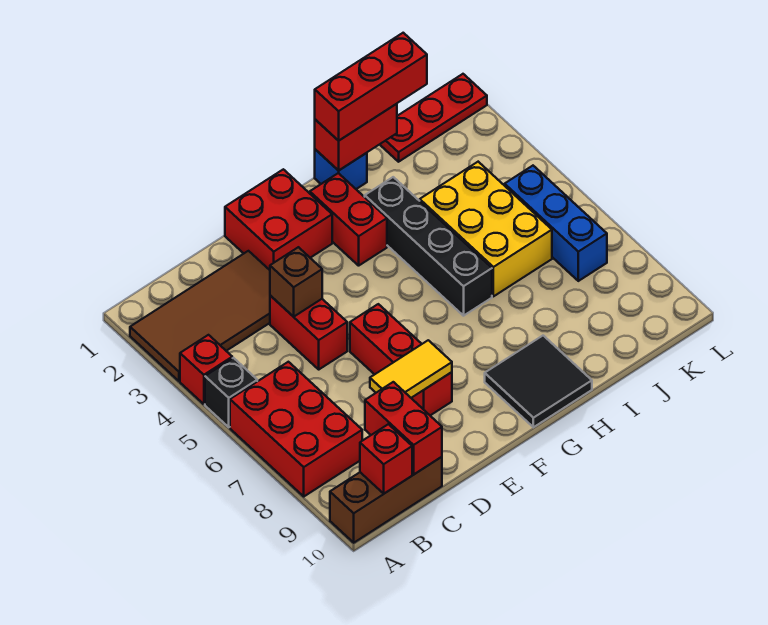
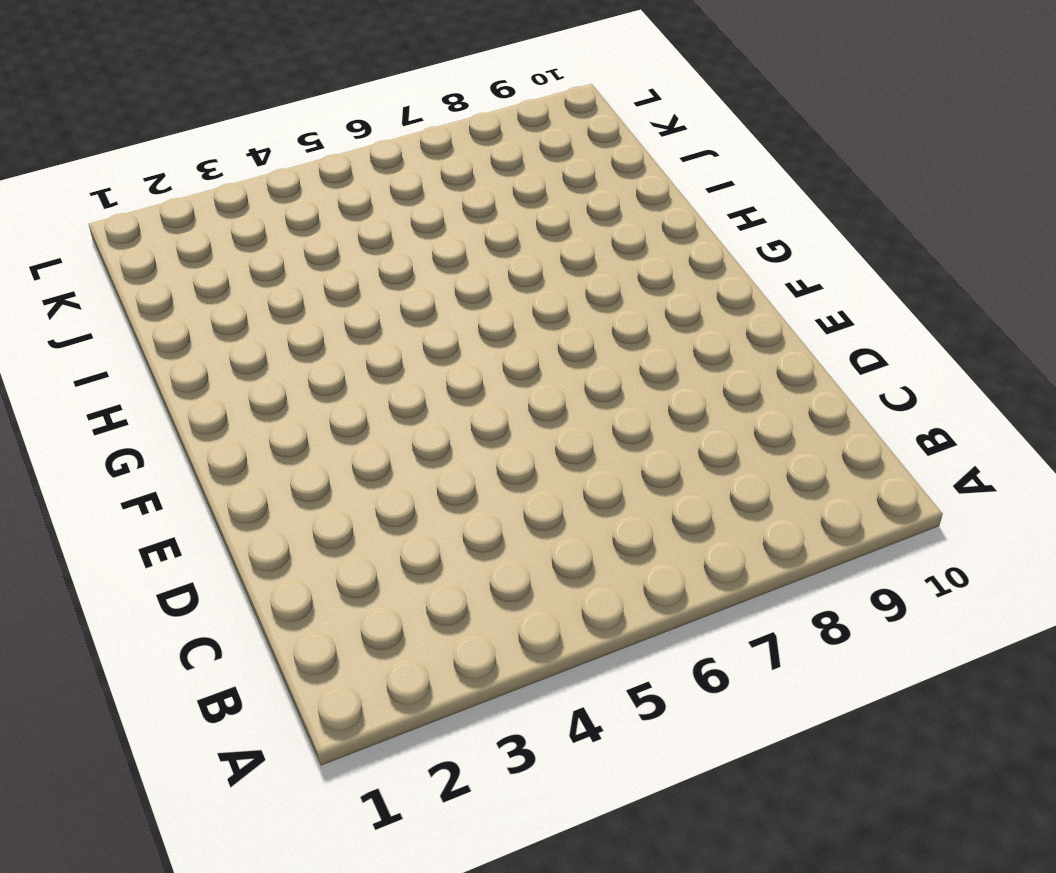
none -> brown 2x4 tile [130,251,270,381]
none -> red 1x1 brick [180,335,232,404]
none -> black 1x1 brick [205,358,257,427]

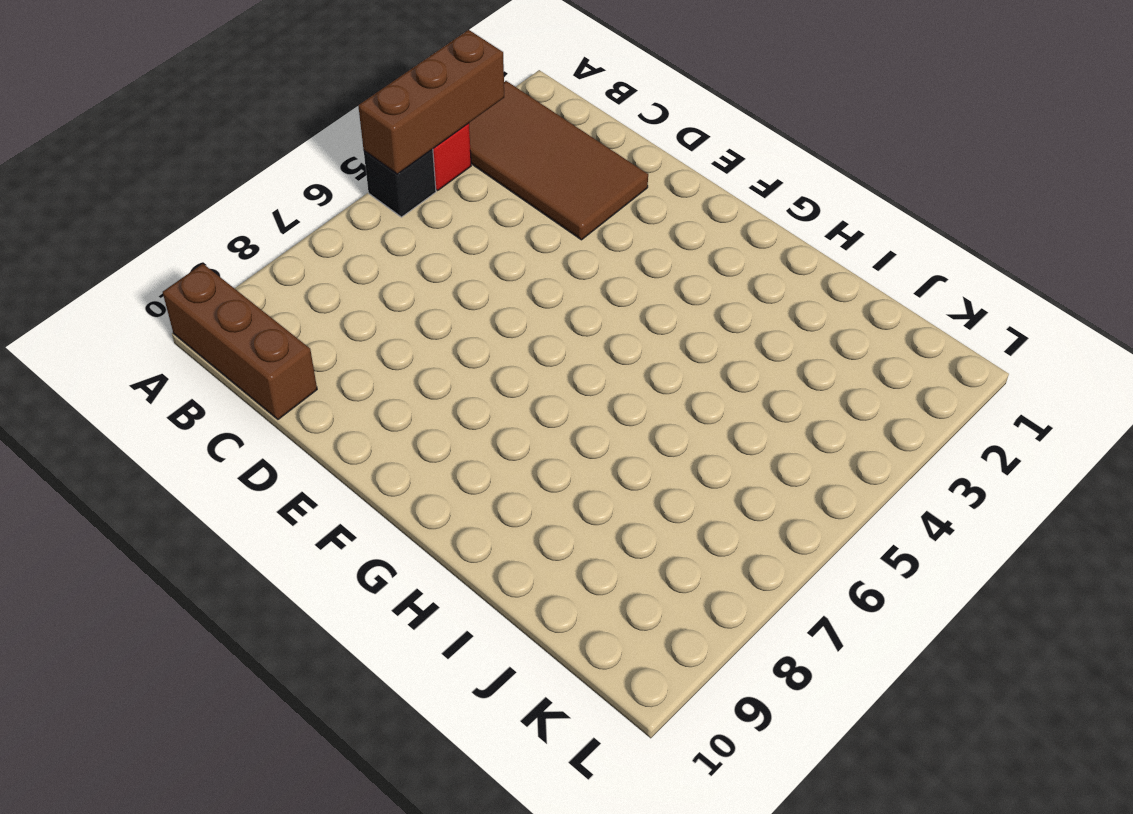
brown 1x3 brick [358,30,504,174] -> none
none -> red 2x3 brick [230,362,362,496]
none -> red 1x2 brick [270,295,347,369]
none -> red 2x2 brick [225,169,332,270]

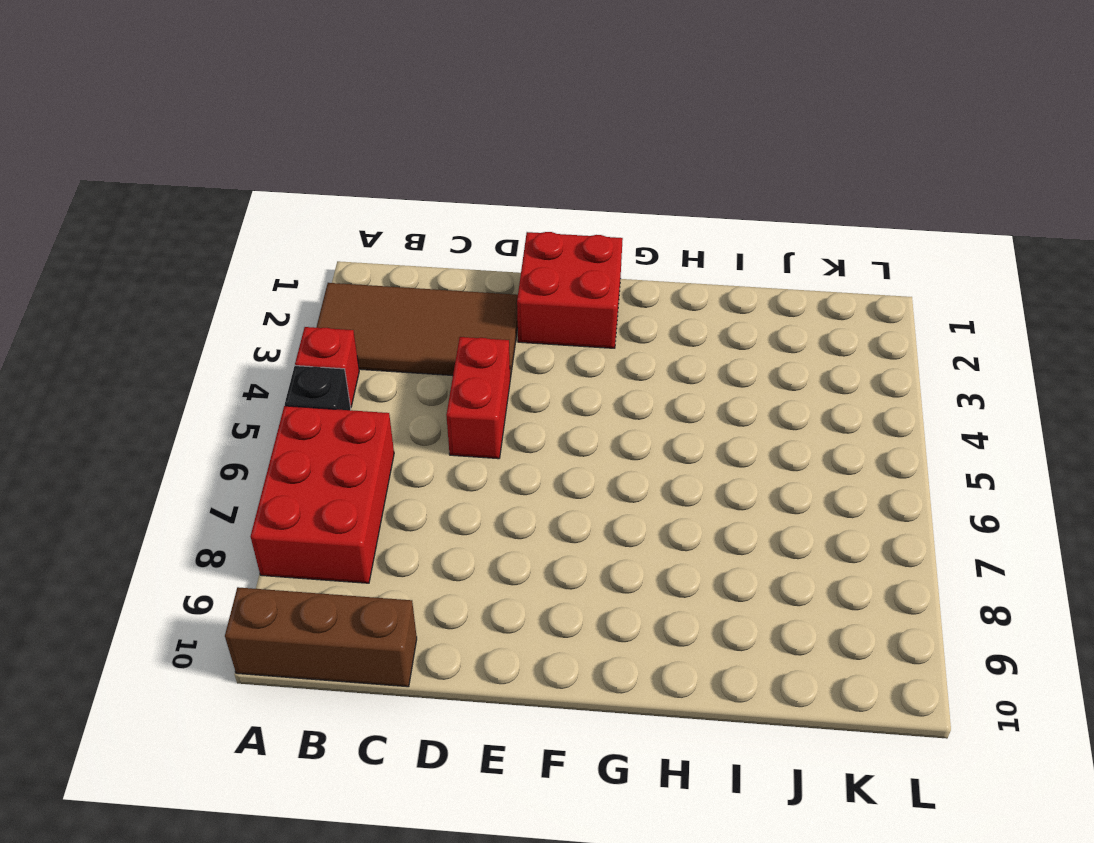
none -> red 1x3 brick [350,304,452,415]
none -> red 1x2 brick [310,173,387,266]
none -> black 2x2 tile [485,336,592,427]

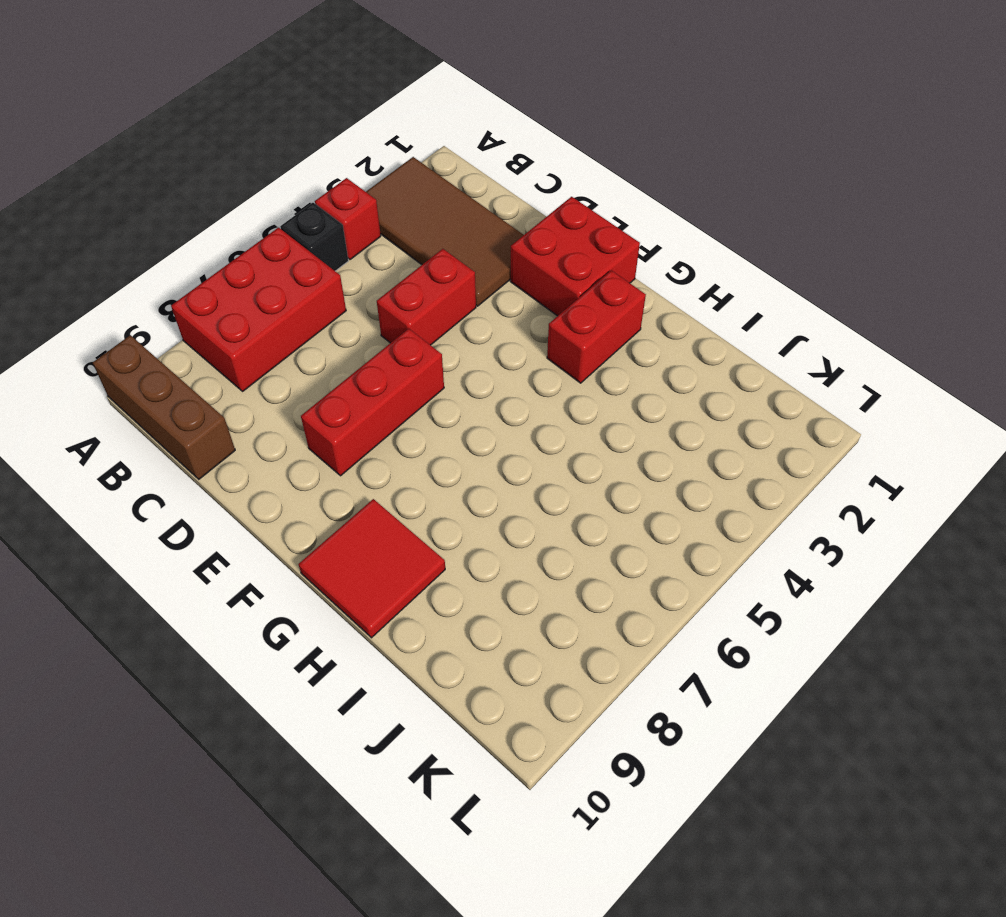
red 2x2 tile [299,499,445,638] -> black 2x2 tile [485,336,592,427]
none -> blue 1x1 brick [315,149,367,189]
none -> black 1x4 brick [365,177,492,316]
none -> yellow 2x3 brick [420,162,552,296]

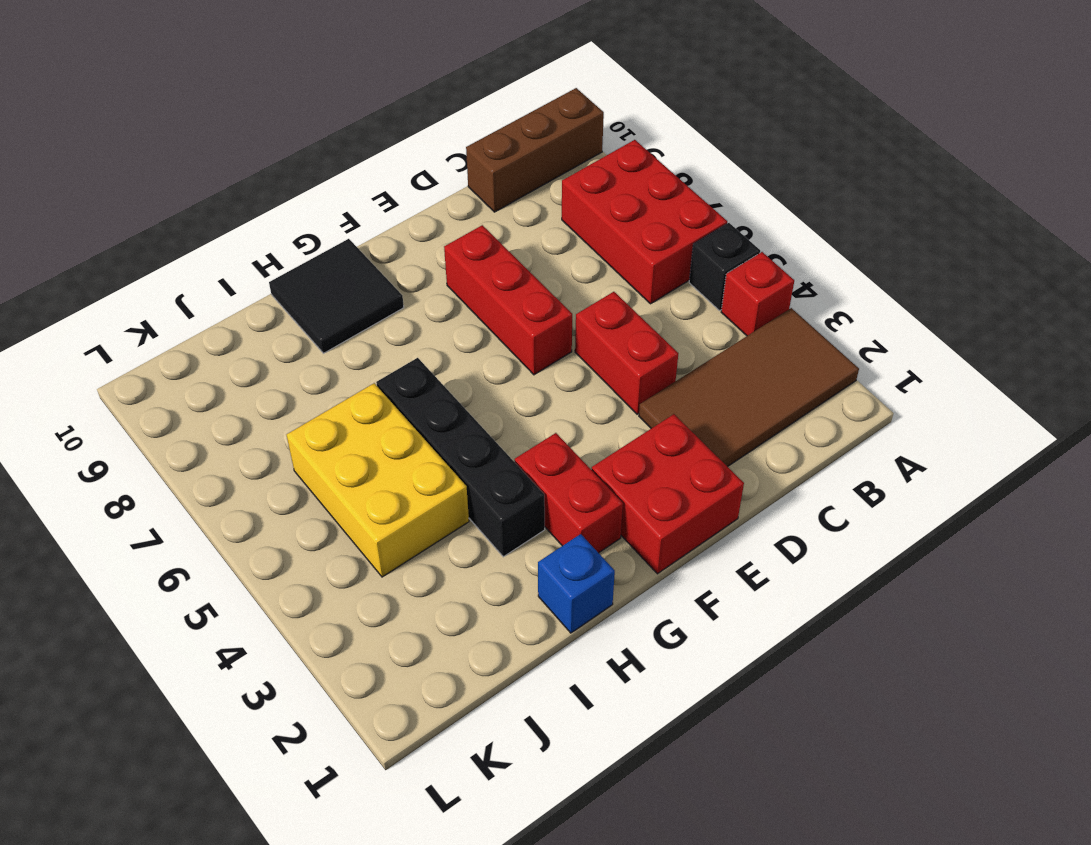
none -> red 1x3 plate [380,74,487,162]
none -> blue 1x3 brick [505,166,607,281]
none -> red 1x1 brick [360,424,412,494]

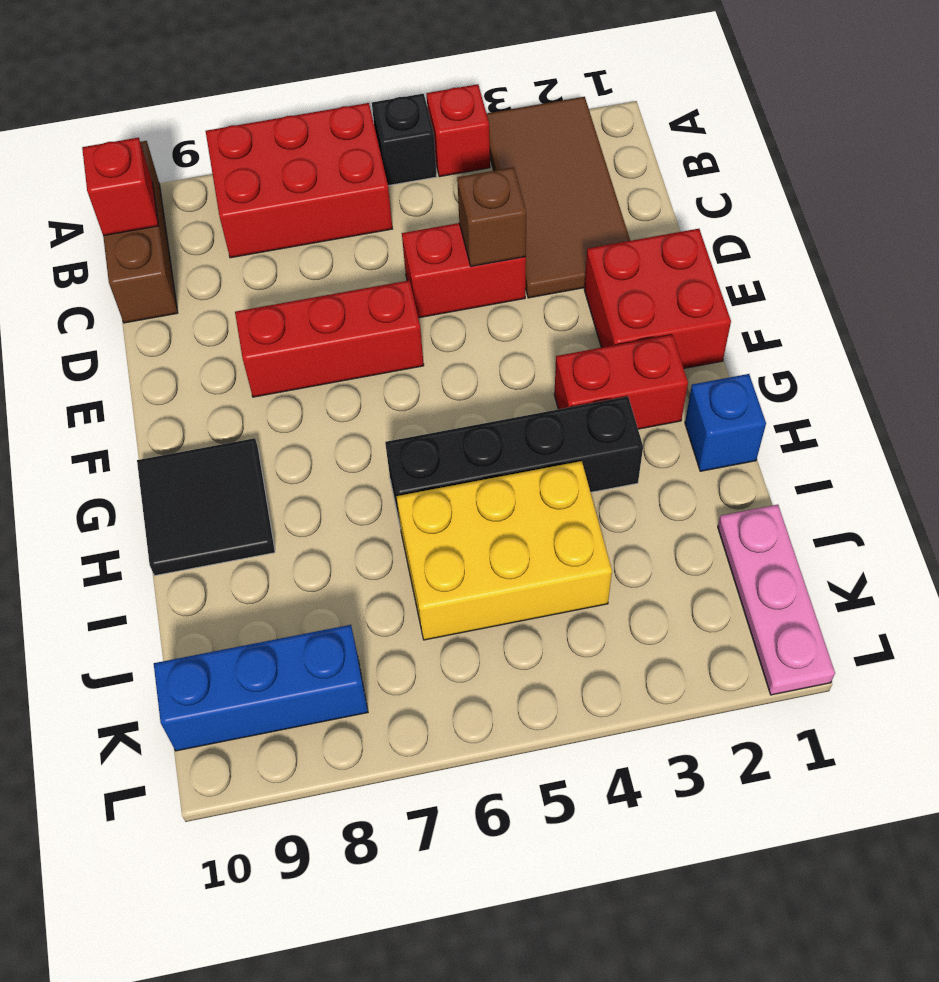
pink 1x3 plate [718,505,835,695] -> red 1x3 plate [380,74,487,162]
blue 1x3 brick [154,625,368,751] -> blue 1x3 brick moved to [505,166,607,281]
none -> red 1x2 brick [365,382,442,474]
none -> yellow 1x2 tile [370,340,452,398]
none -> red 1x2 brick [315,104,397,171]

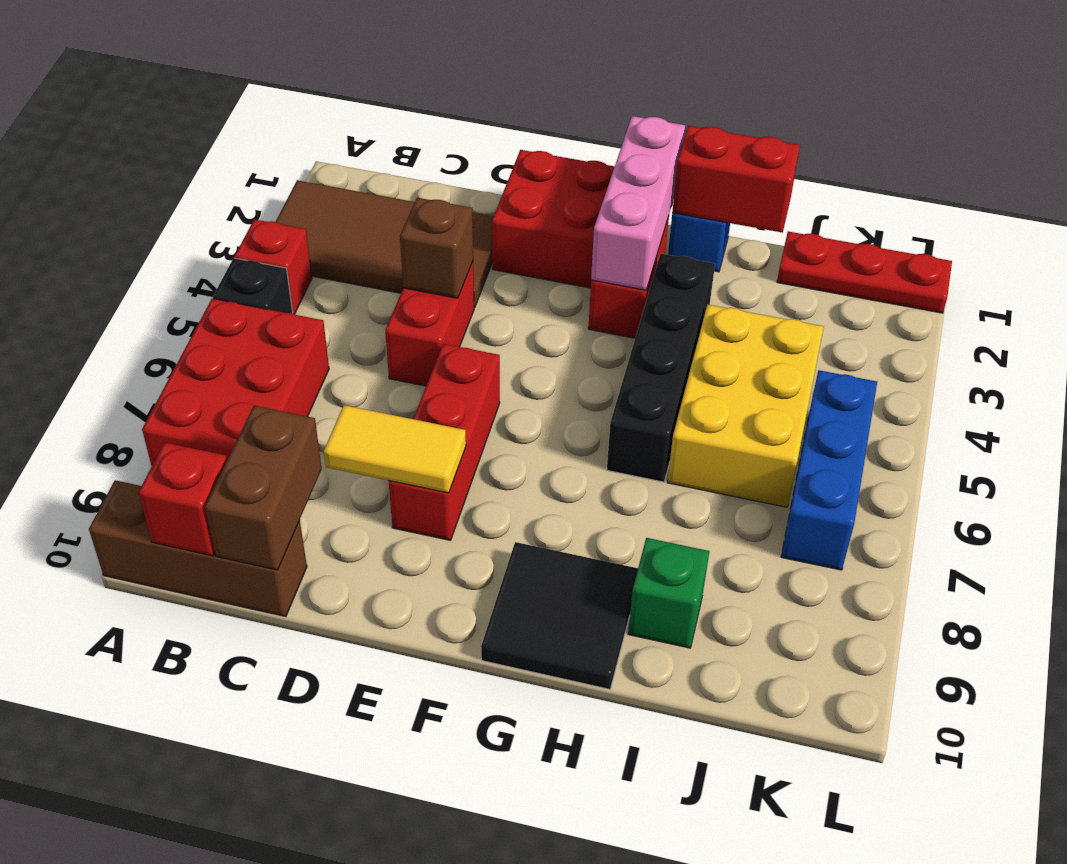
brown 1x2 brick [205,406,322,570] -> red 1x2 brick [365,382,442,474]
pink 1x3 brick [591,116,685,290] -> none
green 1x1 brick [628,538,709,648] -> none
none -> red 1x3 brick [315,33,427,141]

